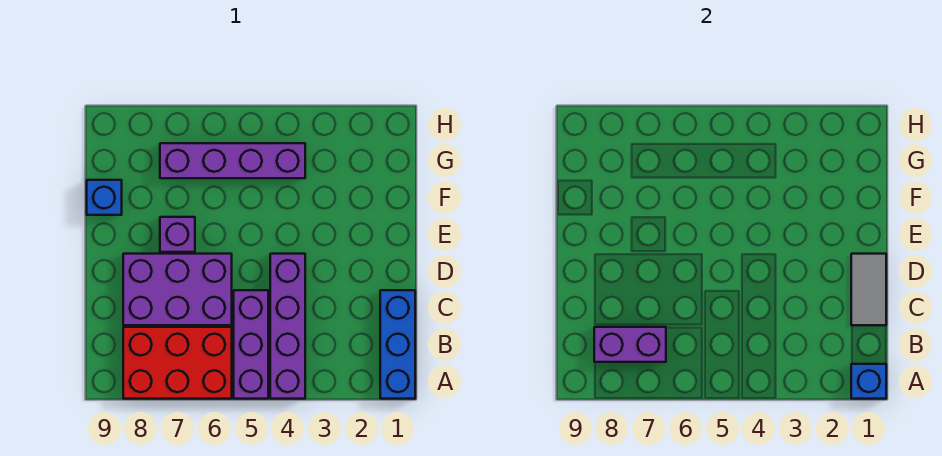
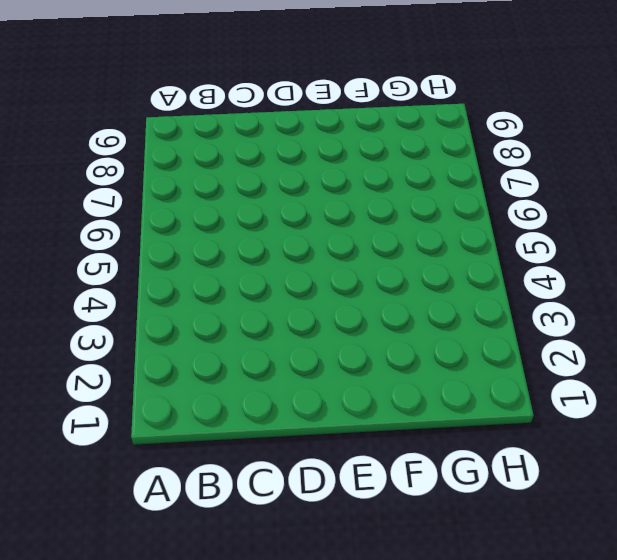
none -> blue 1x3 brick [380,290,415,399]
none -> purple 1x4 brick [270,254,305,399]

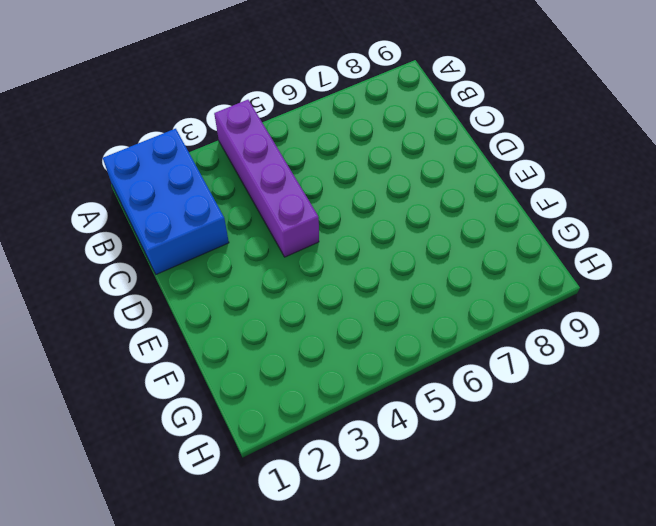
blue 2x3 brick [103,129,229,274] -> blue 1x3 brick [380,290,415,399]
none -> purple 1x3 brick [234,290,268,399]
none -> red 2x3 brick [123,327,232,399]

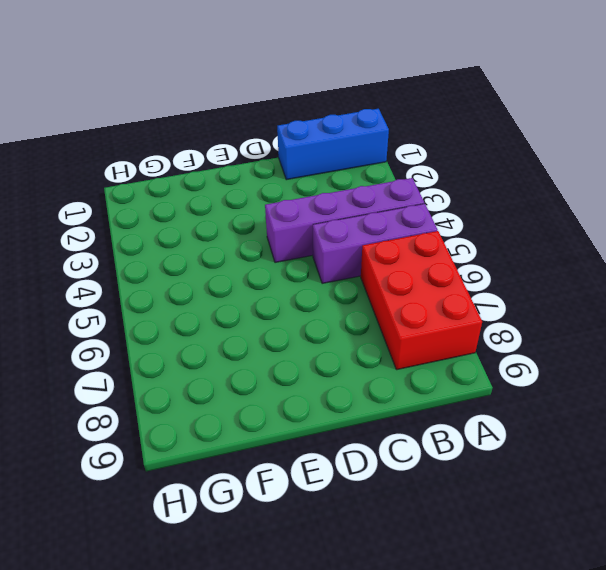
none -> purple 2x3 brick [123,254,232,325]
none -> purple 1x1 brick [160,217,195,252]

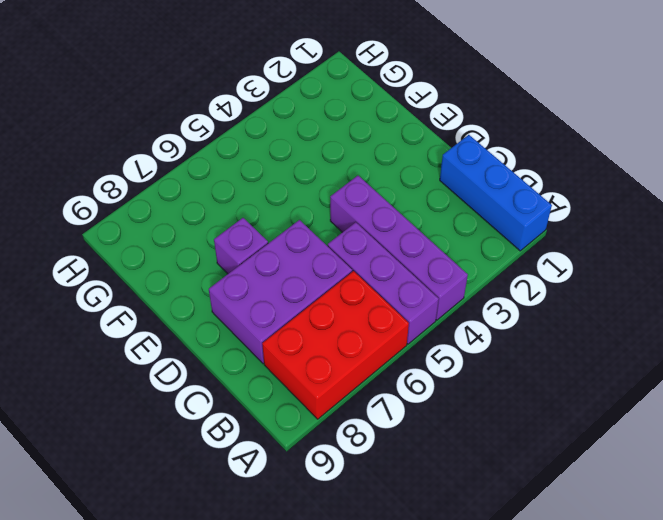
none -> blue 1x1 brick [87,180,122,215]
none -> purple 1x4 brick [160,143,305,178]

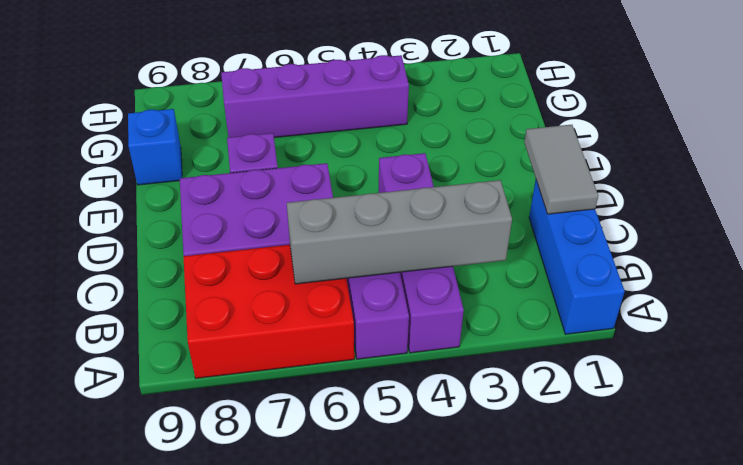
grey 1x4 brick [287,180,512,284] -> none
none -> blue 1x1 brick [851,364,886,399]
none -> purple 1x2 brick [594,327,666,362]

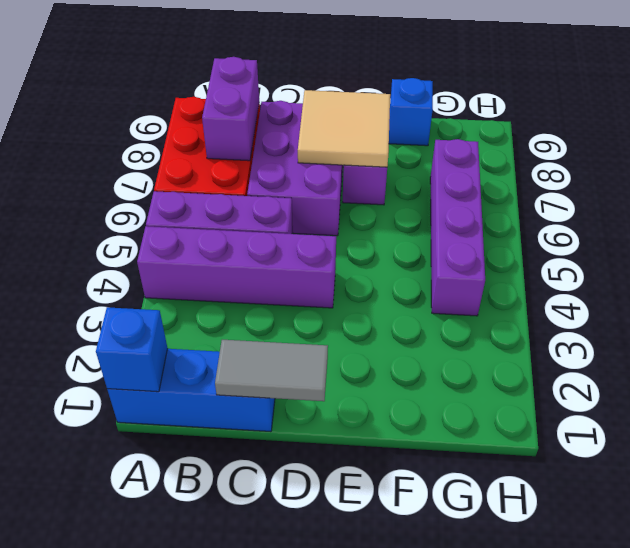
tan 2x2 tile [298,90,390,167] -> none

